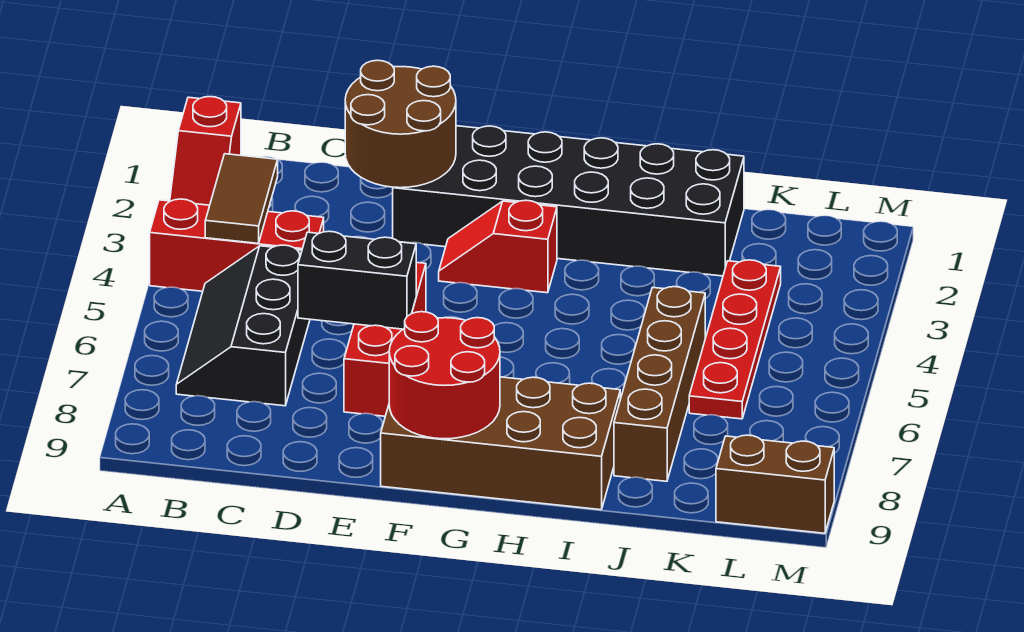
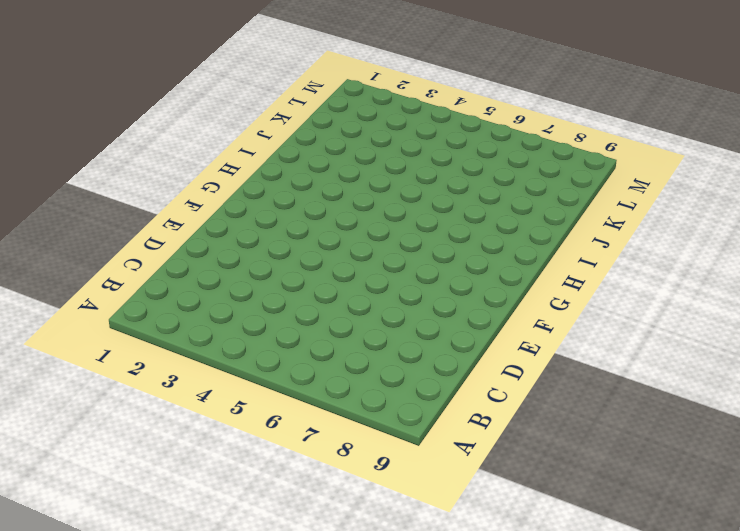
none -> red 1x2 slope [170,97,241,205]
none -> red 1x3 brick [150,199,324,291]
none -> black 2x3 slope [176,245,310,406]

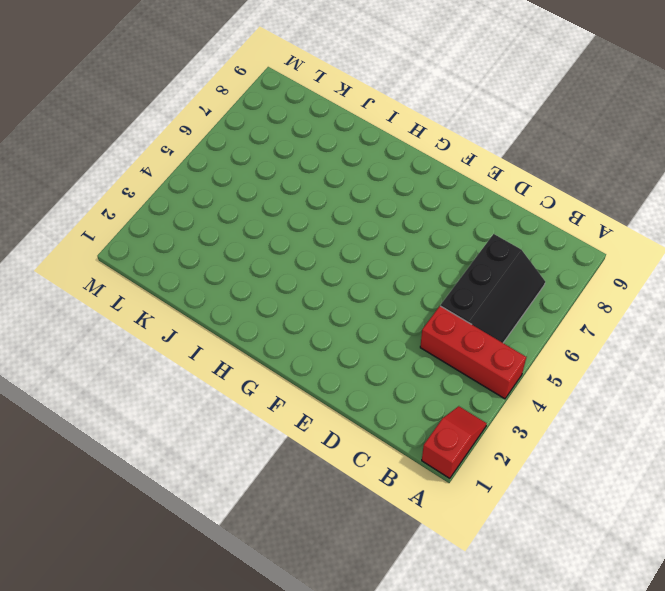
none -> black 2x6 brick [393,126,744,276]
none -> red 1x3 brick [344,262,426,416]
none -> red 1x2 slope [439,200,557,293]

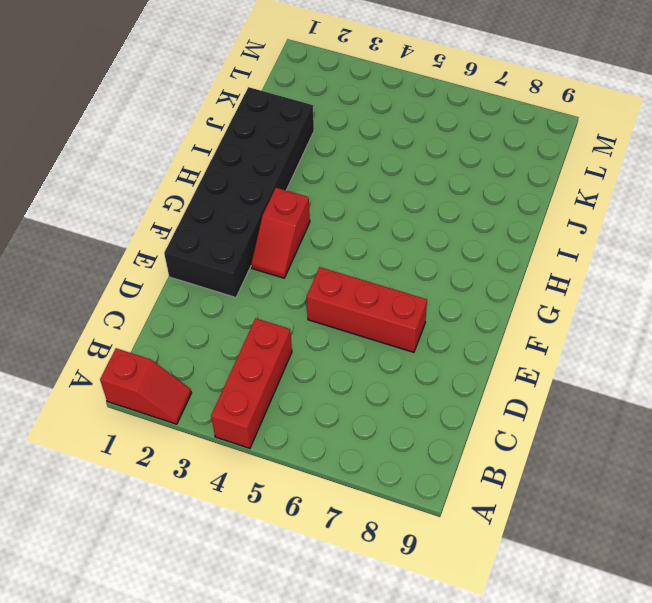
none -> black 2x3 slope [176,245,310,406]
none -> brown 2x4 brick [381,377,620,510]
none -> brown 1x4 brick [614,287,705,481]

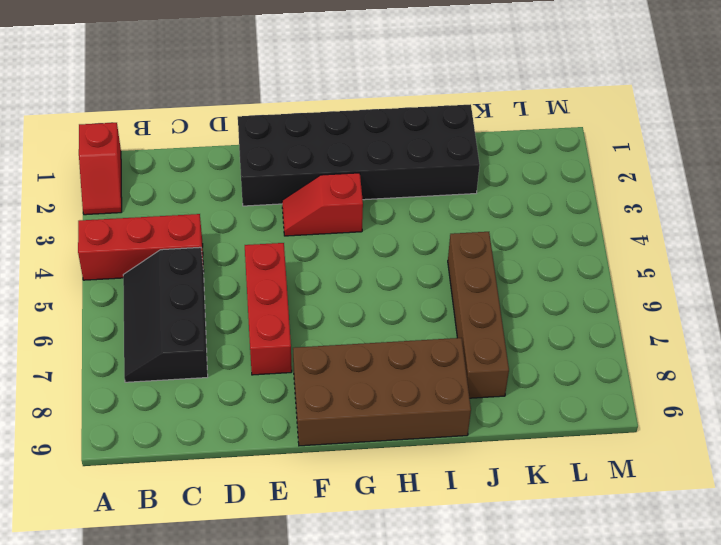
none -> red 1x4 plate [689,260,781,419]
none -> brown 1x2 brick [716,435,834,533]
none -> brown 1x2 tile [205,154,278,243]

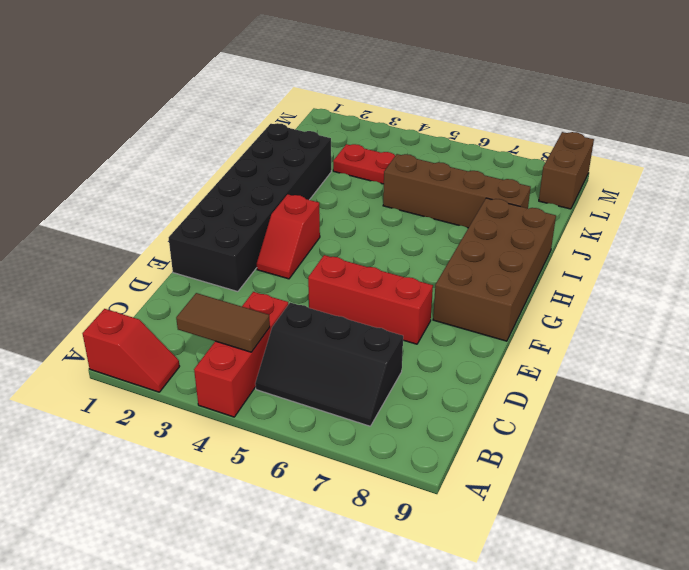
none -> brown 2x2 round brick [345,60,456,188]
none -> black 1x2 brick [298,231,416,329]
none -> red 2x2 round brick [389,312,500,439]

